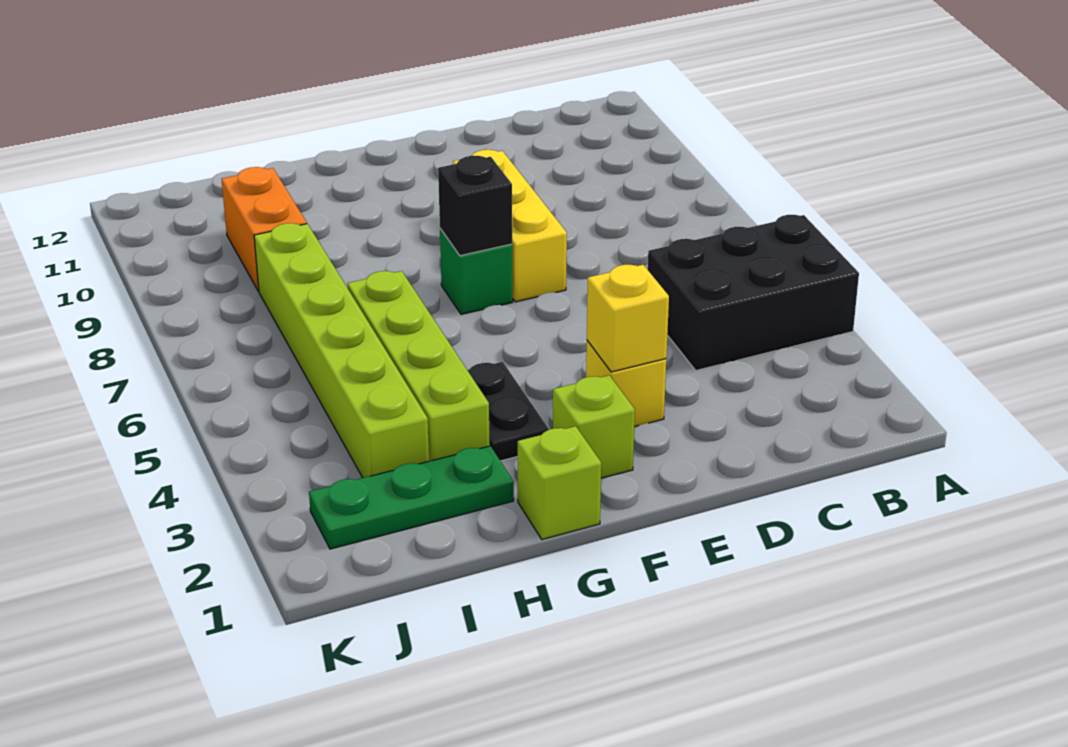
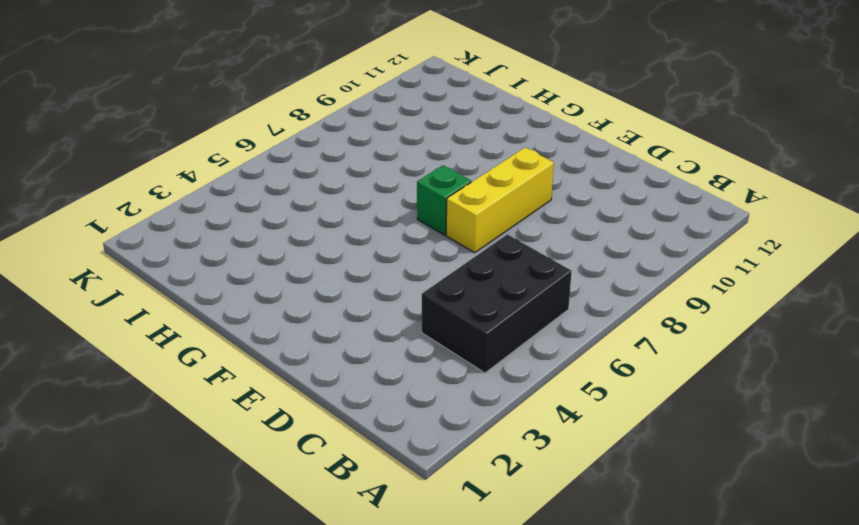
black 2x3 brick [422,234,572,373] -> black 2x3 brick turned to [648,215,859,370]
none -> yellow 1x1 brick [586,341,666,427]
none -> lime 1x1 brick [553,375,635,478]
none -> lime 1x1 brick [518,426,601,539]

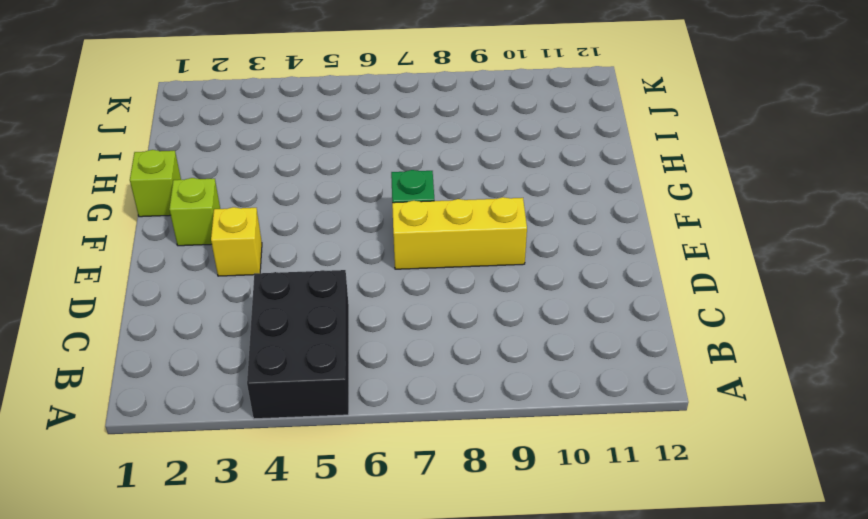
none -> black 1x2 plate [468,362,549,461]
none -> green 1x3 plate [309,446,514,549]
none -> lime 1x4 brick [347,271,490,461]

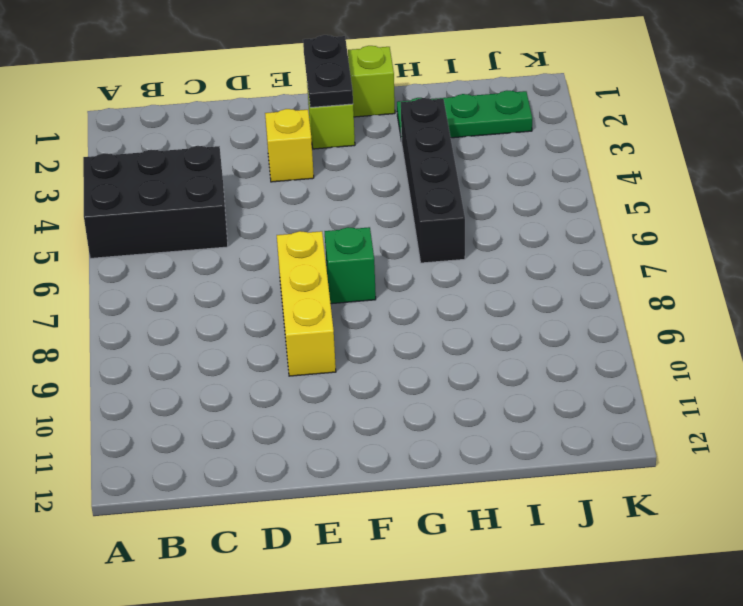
black 1x2 plate [303,35,353,108] -> black 1x2 plate moved to [468,362,549,461]
black 1x4 brick [401,98,465,263] -> lime 1x4 brick [347,271,490,461]
none -> lime 1x6 brick [254,223,429,478]
none -> orange 1x2 brick [222,167,307,291]
none -> yellow 1x1 brick [587,265,669,372]

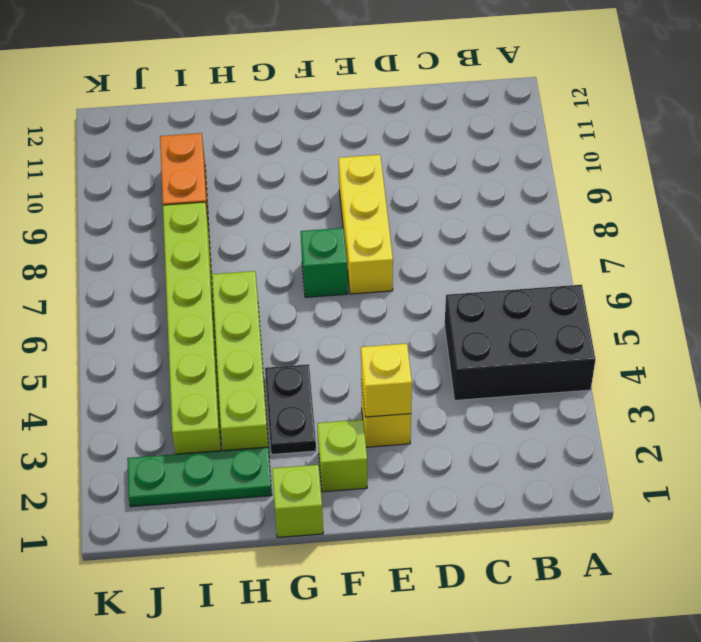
none -> black 1x1 brick [438,156,512,256]

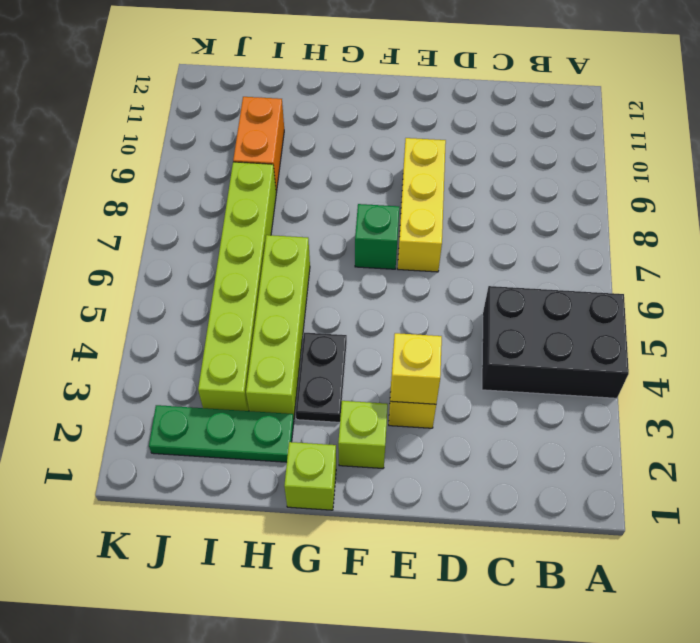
none -> black 1x1 brick [438,156,512,256]

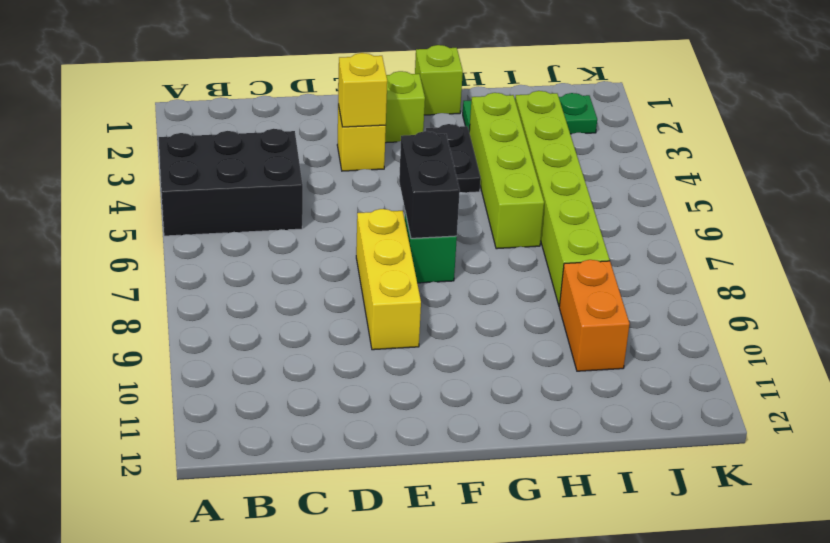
black 1x2 brick [399,131,460,238] -> black 1x1 brick [438,156,512,256]

